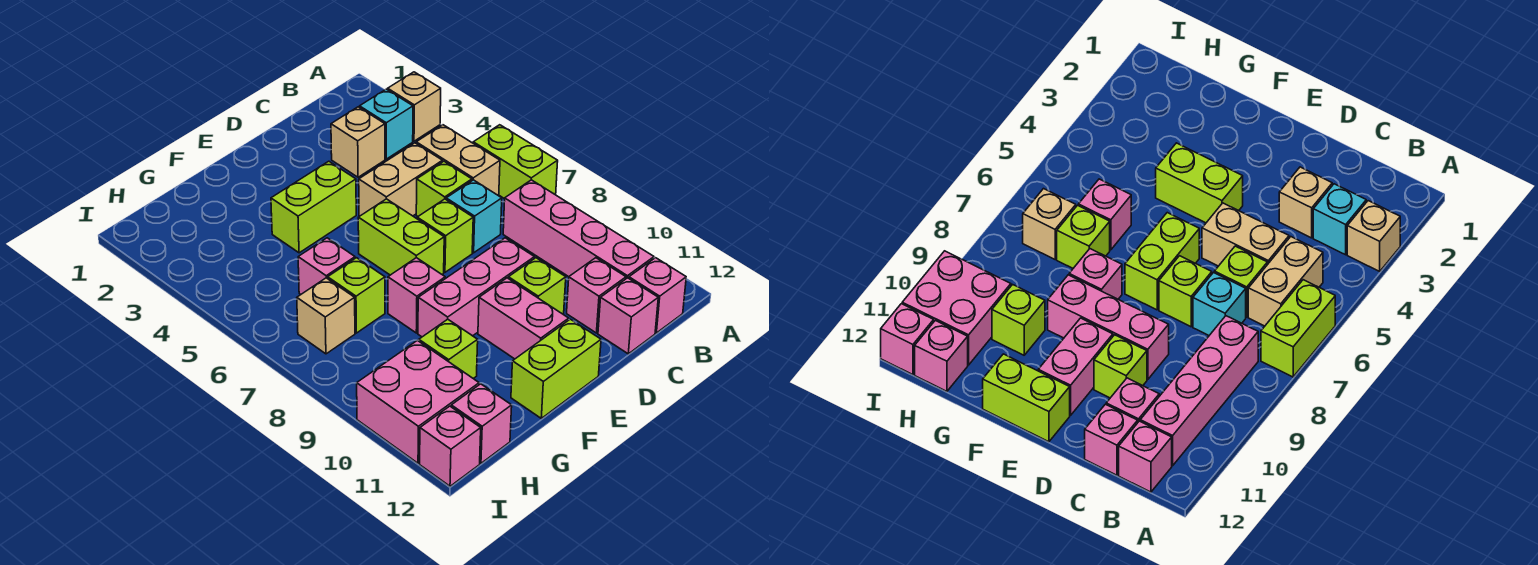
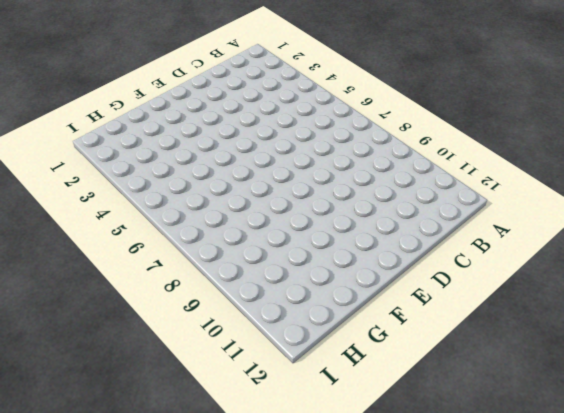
none -> tan 1x1 brick [388,72,441,141]
none -> lime 1x2 brick [473,125,558,199]
none -> cyan 1x1 brick [360,89,413,159]

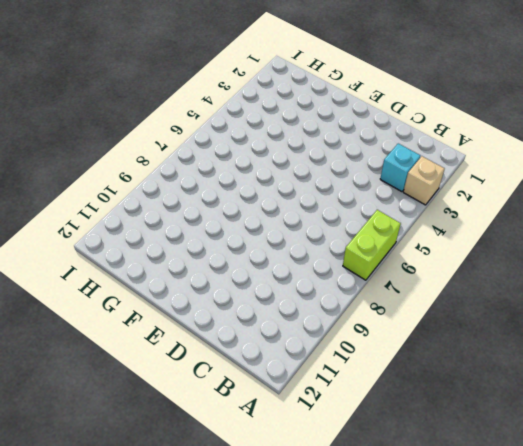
none -> tan 1x2 brick [416,125,500,196]
none -> pink 1x4 brick [503,180,654,279]
none -> pink 1x1 brick [629,258,686,333]

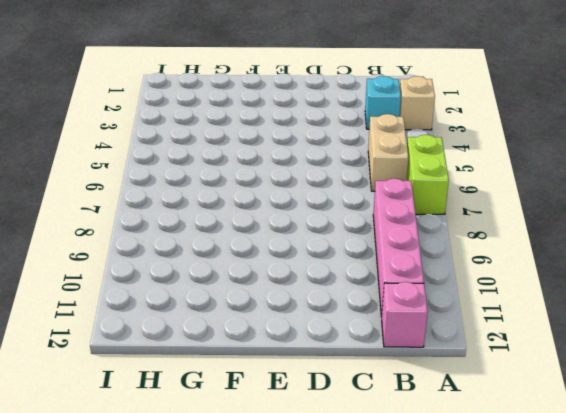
none -> tan 1x1 brick [331,107,385,177]
none -> tan 1x2 brick [359,143,443,216]
none -> lime 1x1 brick [416,161,472,216]

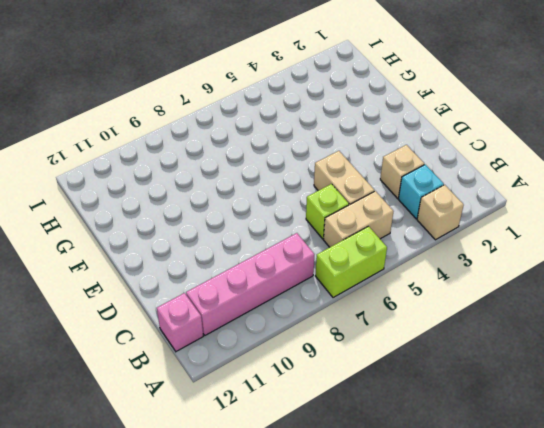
none -> cyan 1x1 brick [446,180,502,253]
none -> pink 1x1 brick [567,258,626,333]
none -> pink 1x1 brick [598,278,658,354]

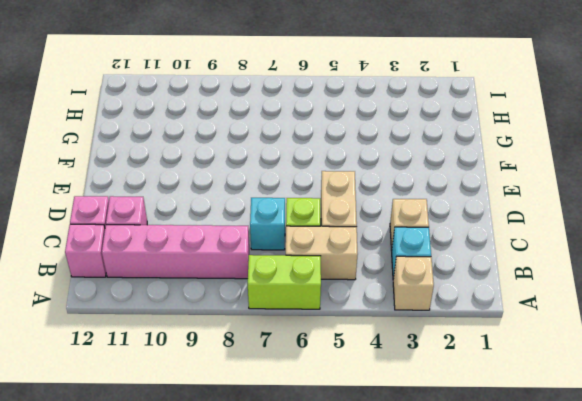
none -> lime 1x1 brick [417,199,473,272]
none -> pink 1x3 brick [418,238,534,337]
none -> lime 1x1 brick [508,258,566,314]

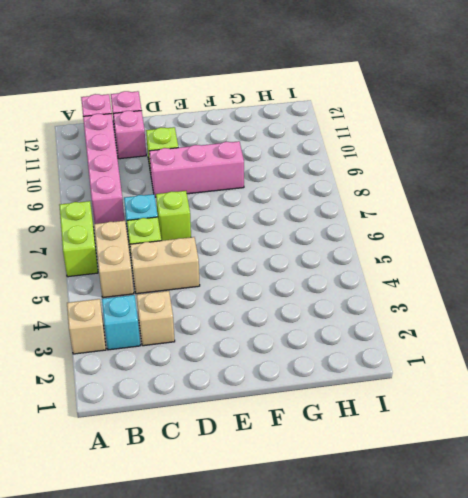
none -> lime 1x2 brick [271,161,356,253]
none -> lime 1x2 brick [358,199,444,275]
none -> pink 1x2 brick [478,278,569,359]

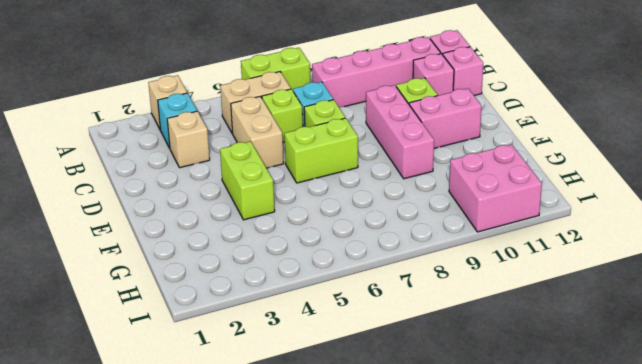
none -> lime 1x2 brick [511,319,601,418]
none -> pink 1x1 brick [388,258,445,333]
none -> pink 1x1 brick [298,238,355,294]

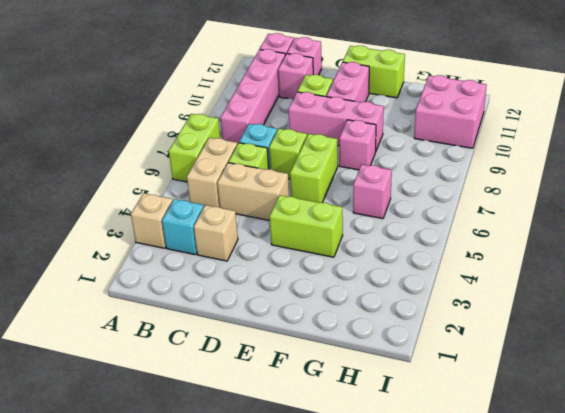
none -> lime 1x1 brick [328,258,385,333]
none -> lime 1x1 brick [419,319,478,379]
none -> tan 1x1 brick [297,278,355,354]

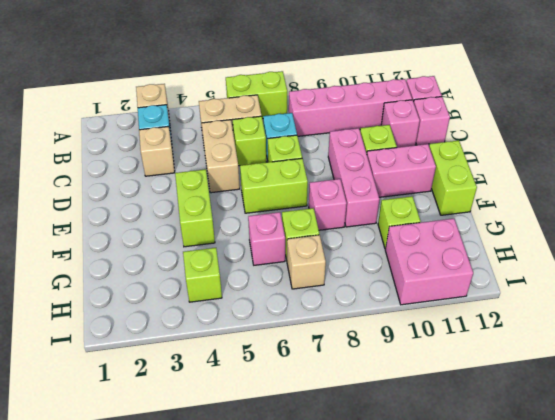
lime 1x1 brick [183,248,222,302] -> none
none -> pink 1x1 brick [451,384,512,463]
none -> pink 1x1 brick [420,406,481,486]

